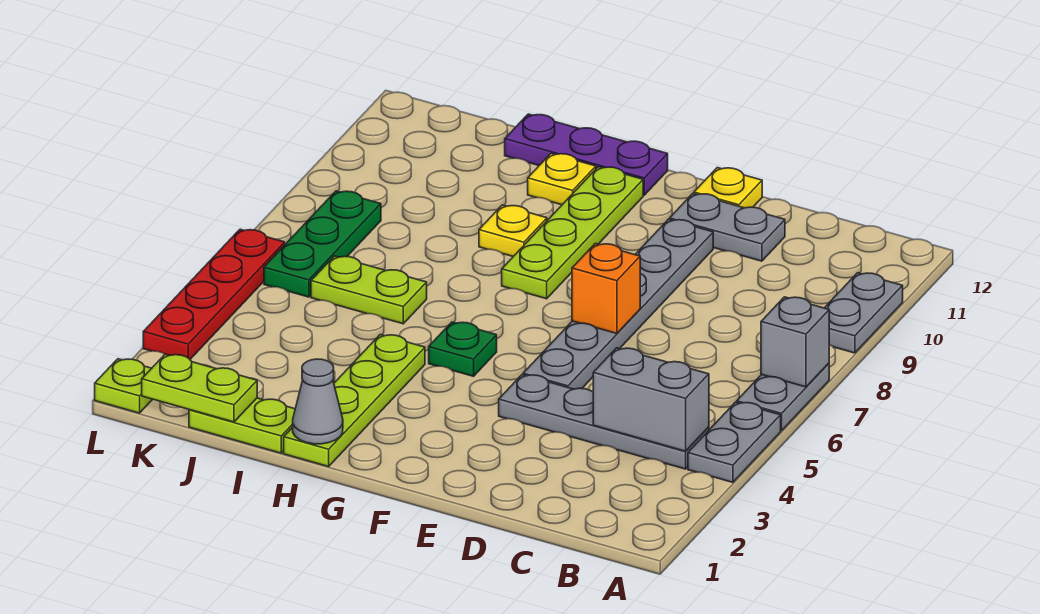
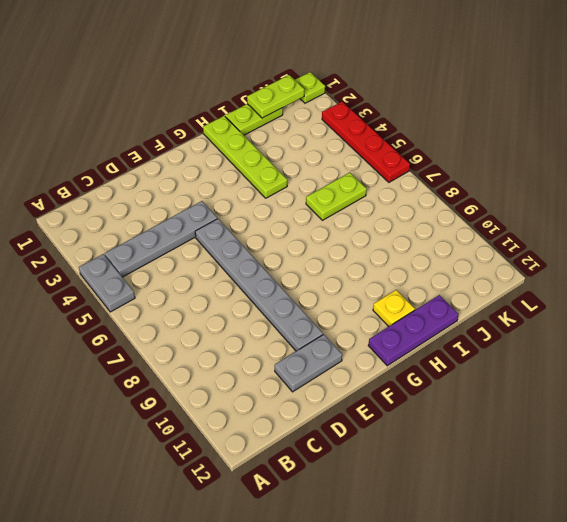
none -> grey 1x2 plate [737,363,829,431]
none -> grey 1x2 plate [825,273,903,353]
none -> yellow 1x1 plate [694,168,762,208]

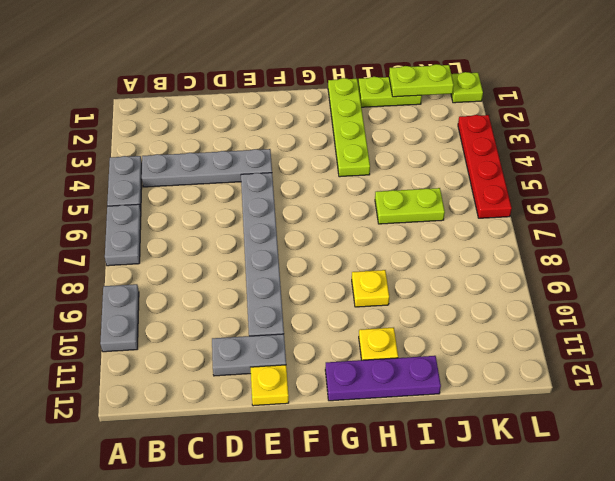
none -> green 1x1 plate [429,322,497,376]
none -> lime 1x4 plate [502,167,643,299]
none -> green 1x3 plate [264,191,381,297]

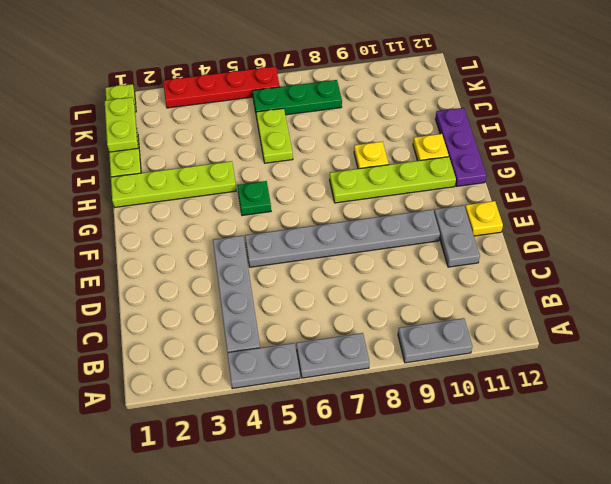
none -> grey 1x1 brick [761,297,829,387]
none -> grey 1x2 brick [593,348,709,451]
none -> orange 1x1 brick [572,243,640,334]

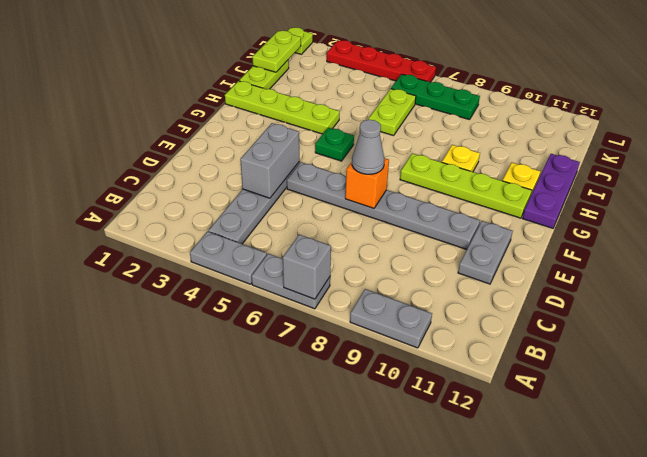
grey 1x2 brick [240,123,299,198] -> grey 1x2 brick moved to [593,348,709,451]
grey 1x1 cone [352,120,384,174] -> grey 1x1 cone moved to [293,359,343,444]
none -> yellow 1x1 plate [694,168,762,208]

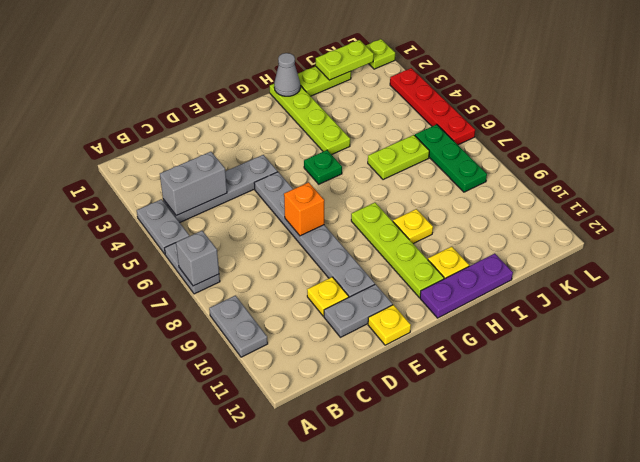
yellow 1x1 plate [307,277,349,316] -> none

